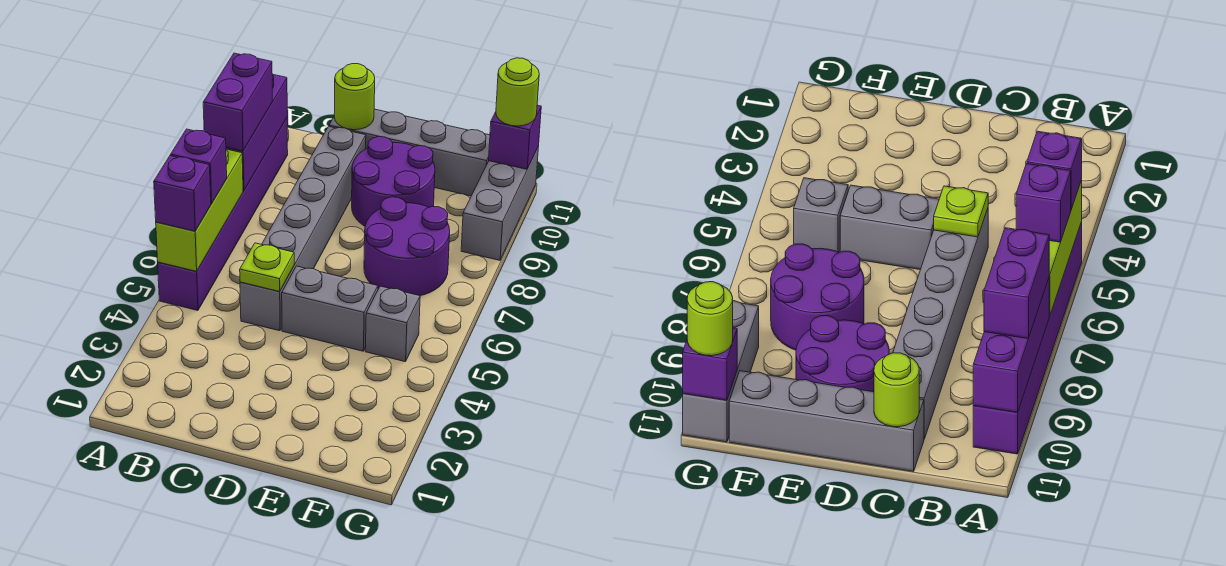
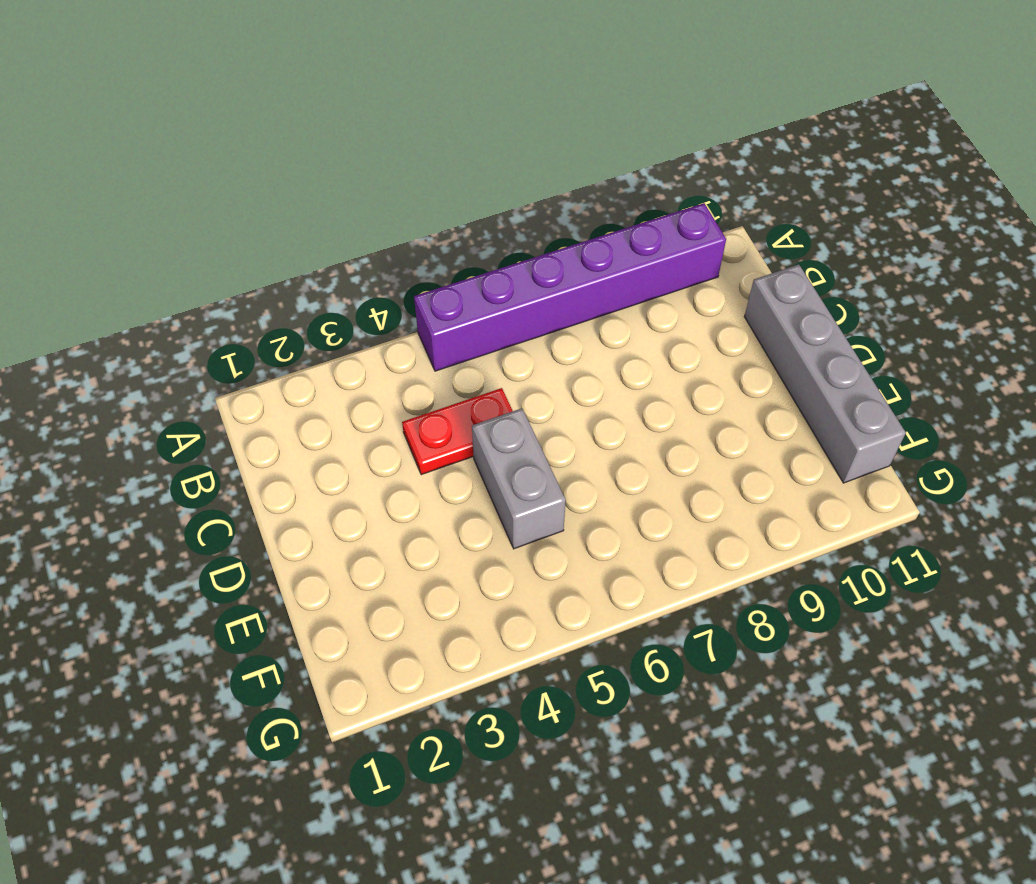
red 1x2 plate [402,388,513,475] -> grey 1x6 brick [240,126,366,331]
none -> purple 2x2 round brick [352,137,435,226]
none -> purple 2x2 round brick [364,197,450,296]
none -> grey 1x1 brick [365,286,420,362]

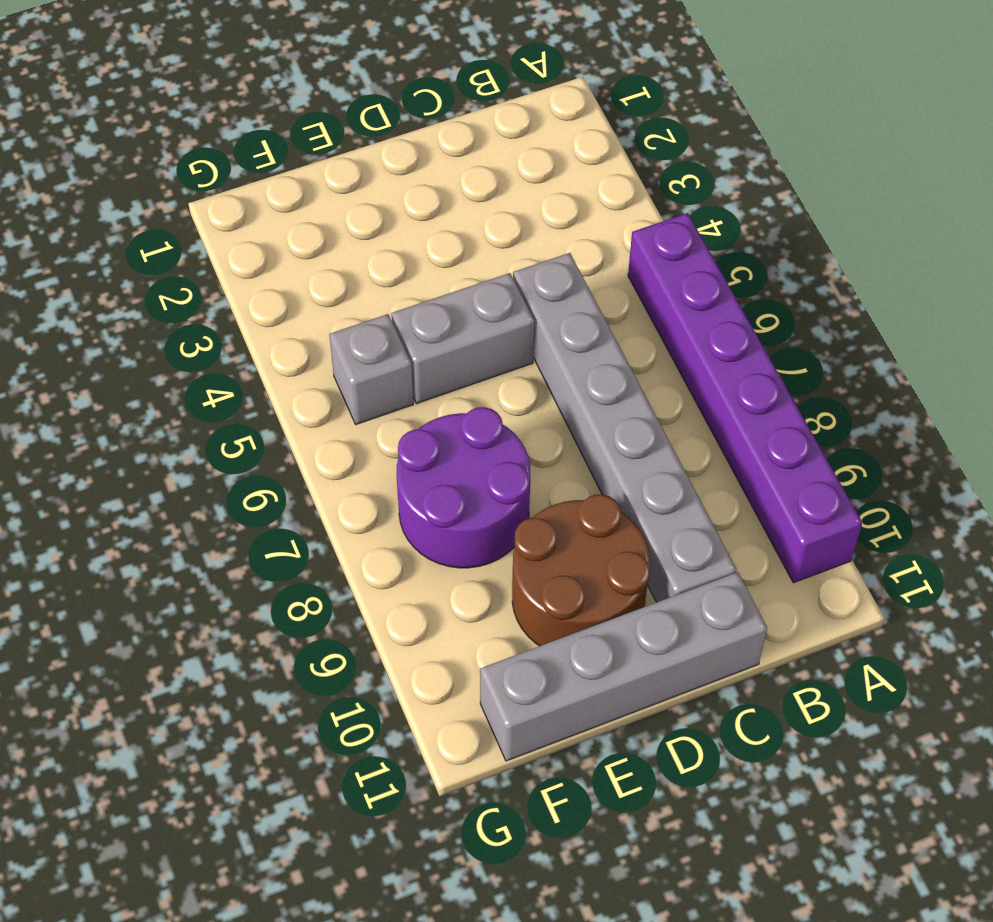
brown 2x2 round brick [512,494,650,646] -> purple 2x2 round brick [352,137,435,226]
none -> grey 1x3 brick [461,146,539,260]
none -> lime 1x3 brick [156,149,243,271]
none -> purple 1x3 brick [226,74,287,191]

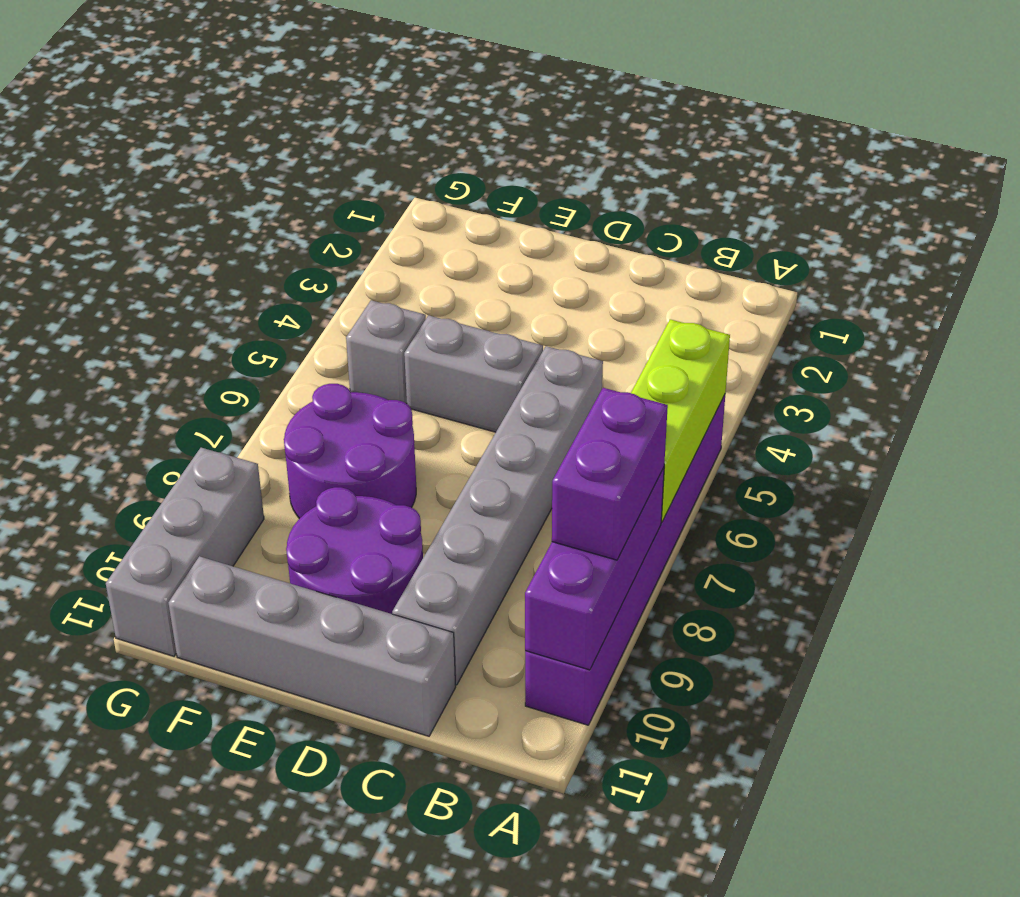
none -> lime 1x1 plate [240,243,294,292]
none -> lime 1x1 round brick [334,64,375,130]
none -> purple 1x1 brick [489,105,541,169]

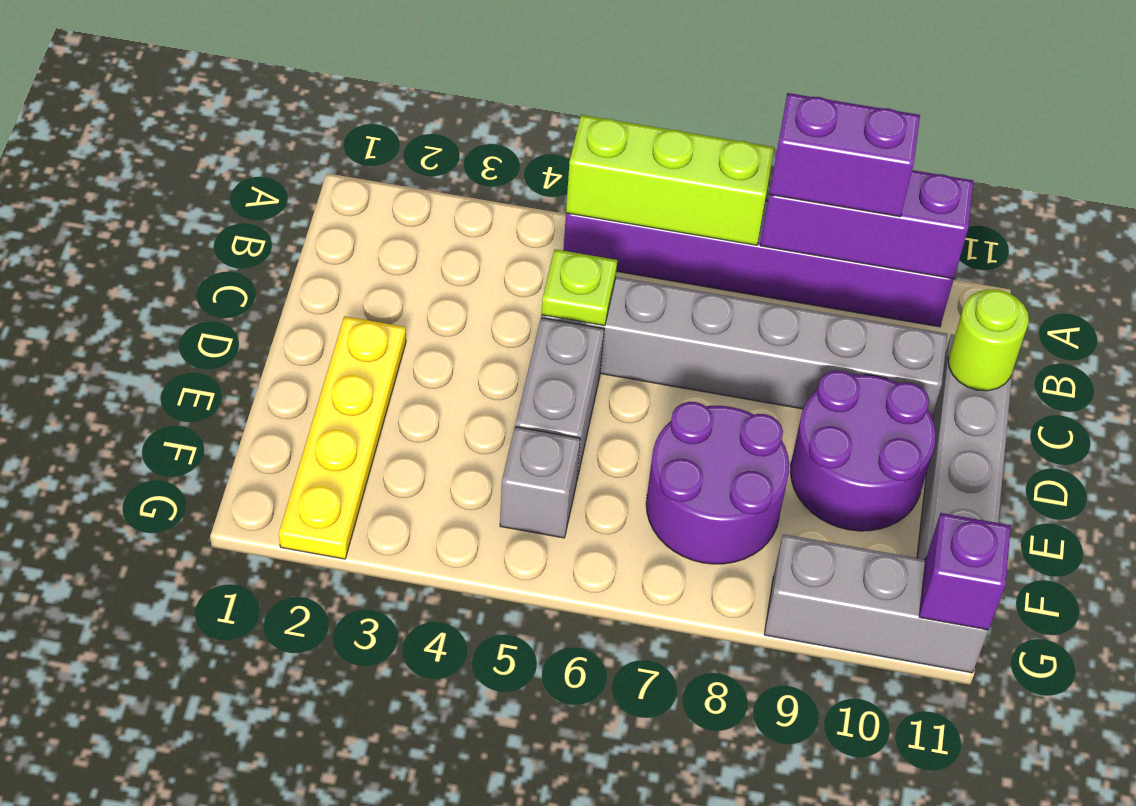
yellow 1x4 plate [279,316,406,559] -> none
none -> purple 1x1 brick [154,156,211,231]
none -> purple 1x1 brick [171,129,227,204]
none -> lime 1x1 round brick [496,58,539,126]

